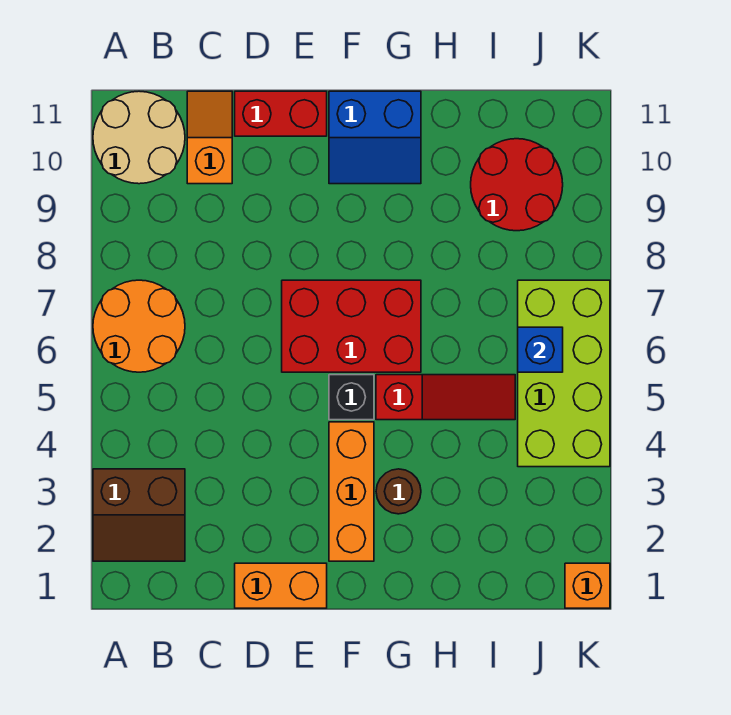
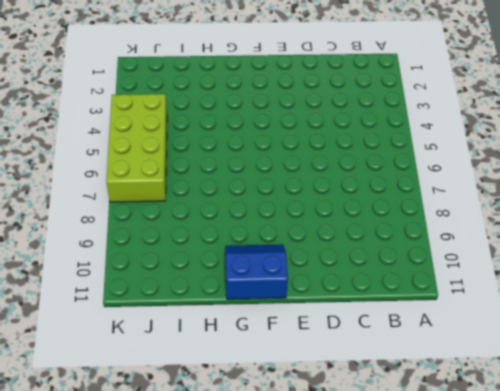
none -> brown 2x2 slope [93,469,185,561]
none -> orange 2x2 round brick [93,280,185,372]
none -> tan 2x2 round brick [93,91,185,184]

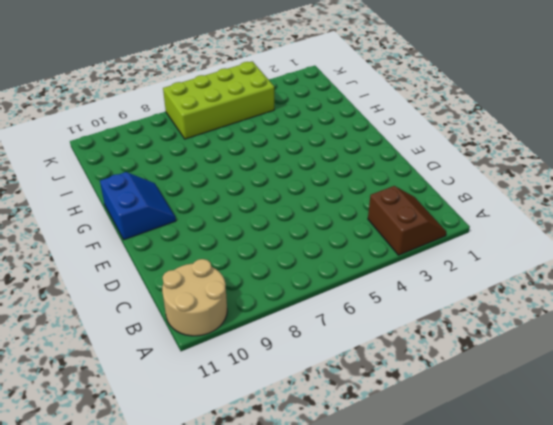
none -> orange 2x2 round brick [93,280,185,372]
none -> orange 1x2 slope [187,91,232,184]
none -> orange 1x2 brick [235,563,327,608]

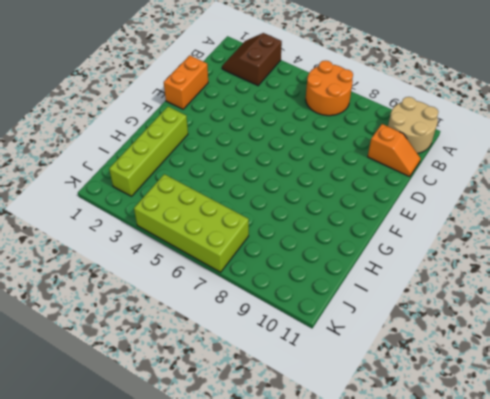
lime 1x4 brick [109,107,188,196] -> none
none -> red 1x2 brick [235,91,327,136]
none -> red 2x3 brick [282,280,421,372]
none -> orange 1x3 brick [329,422,374,561]

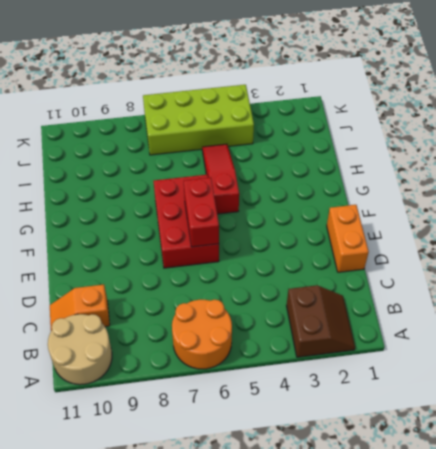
red 1x2 brick [184,177,219,247] -> red 1x2 brick moved to [235,91,327,136]
none -> orange 1x3 brick [329,422,374,561]
none -> black 1x1 brick [329,375,374,420]
none -> blue 2x2 slope [329,91,421,184]

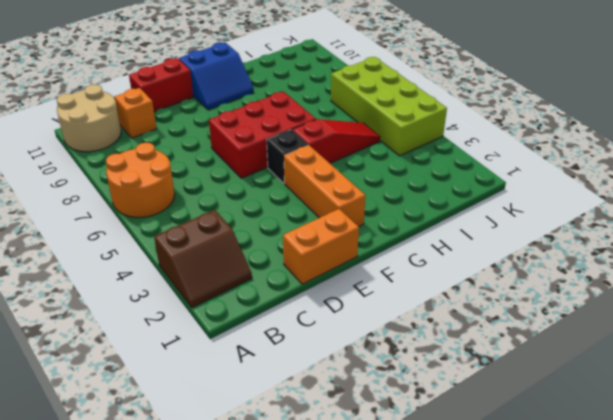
none -> brown 1x1 round brick [376,469,421,514]
none -> red 2x2 round brick [471,139,563,231]
none -> orange 1x1 brick [565,563,610,608]

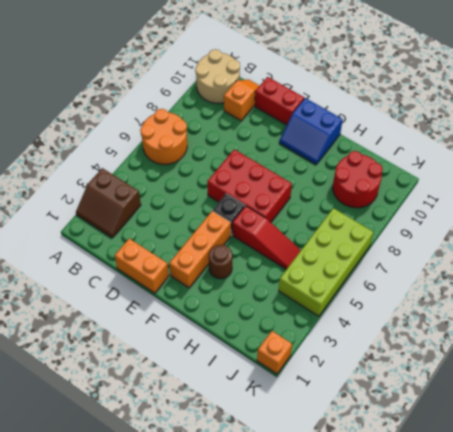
none -> blue 1x1 brick [518,327,563,372]

